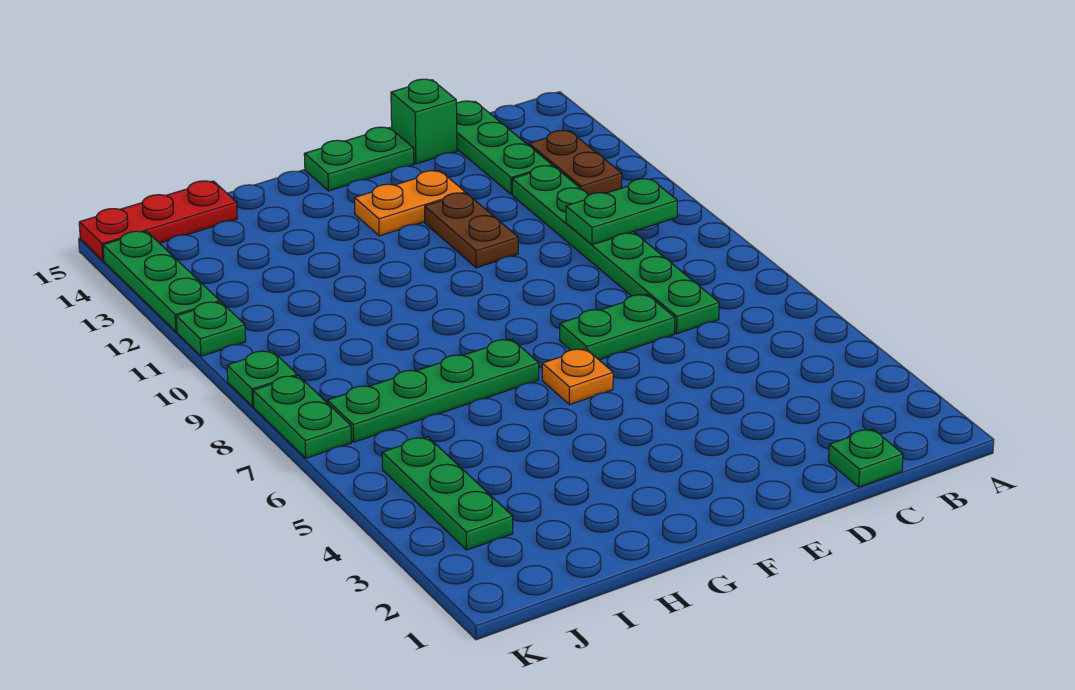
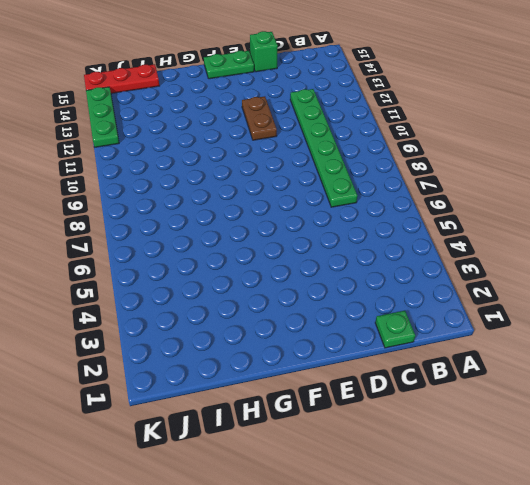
none -> brown 1x2 plate [529,131,622,195]
none -> green 1x3 plate [456,101,552,194]
none -> green 1x2 plate [560,294,675,360]

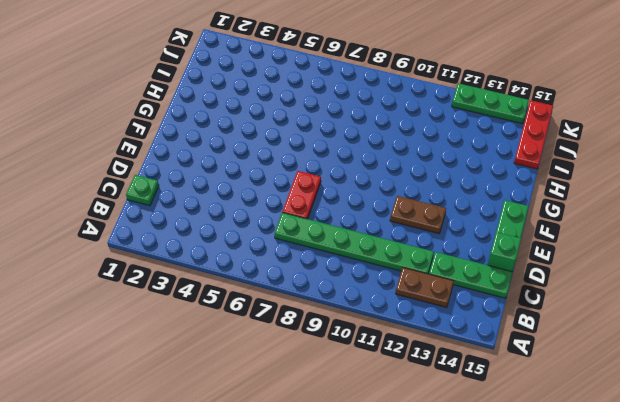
red 1x2 plate [282,171,321,219] -> green 1x2 plate [560,294,675,360]
none -> orange 1x2 plate [354,171,465,236]
none -> orange 1x1 plate [542,349,613,405]
none -> green 1x4 plate [327,339,539,442]

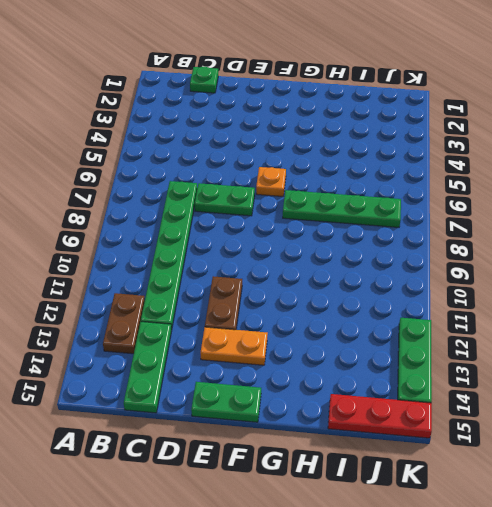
none -> green 1x1 brick [391,79,457,164]
none -> green 1x3 plate [382,437,513,550]
none -> green 1x2 plate [253,376,351,458]

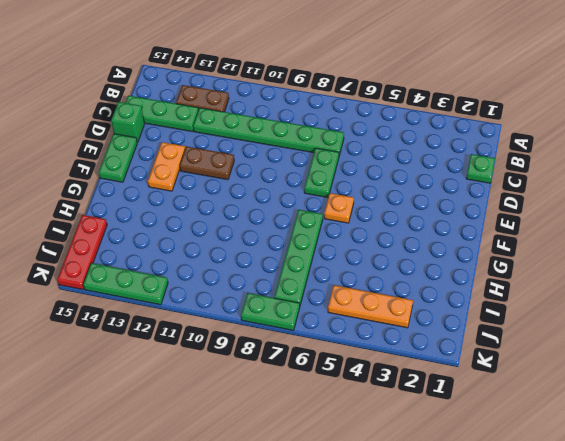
orange 1x3 plate [328,285,413,328] -> green 1x3 plate [382,437,513,550]
none -> green 1x1 plate [227,351,297,407]
none -> green 1x1 plate [176,302,246,356]
none -> green 1x2 plate [566,179,677,245]

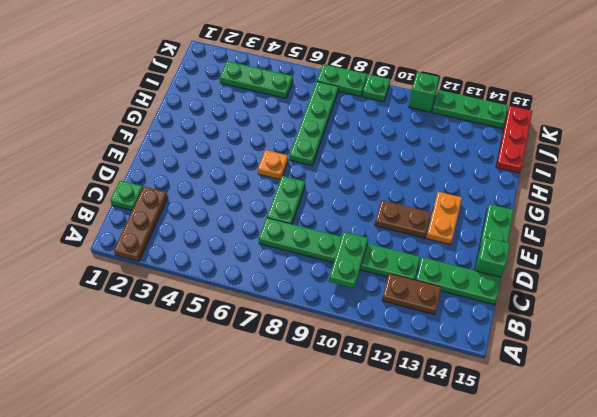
brown 1x3 plate [114,187,168,261] -> none
green 1x1 brick [409,72,439,112] -> green 1x1 plate [176,302,246,356]

